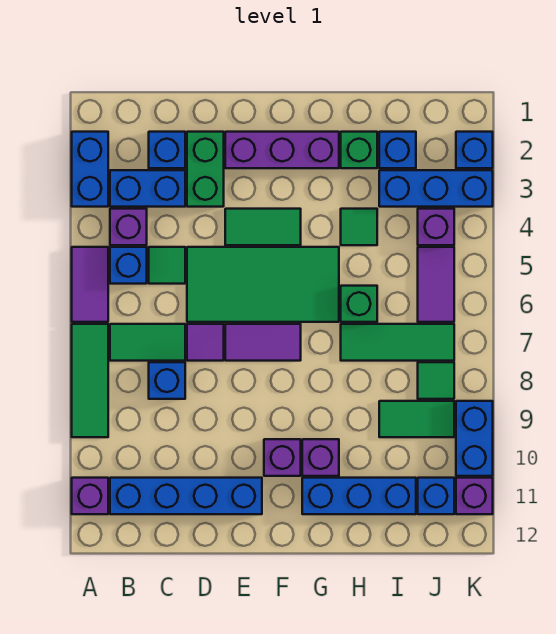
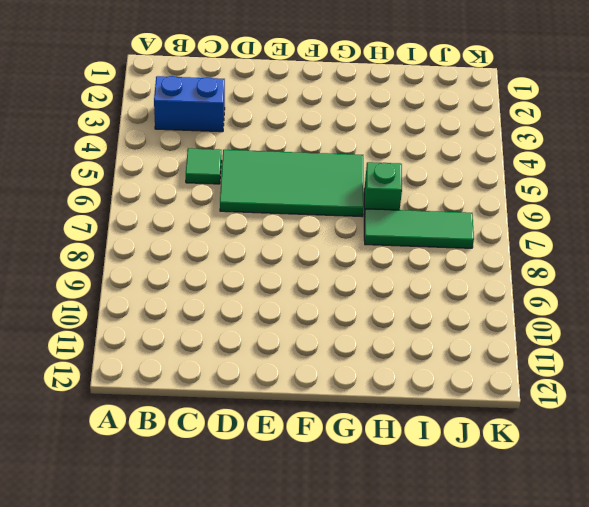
none -> blue 1x2 brick [72,132,108,207]
none -> purple 1x2 tile [72,247,108,322]
none -> green 1x3 tile [72,324,108,437]
none -> purple 1x1 brick [72,478,108,514]

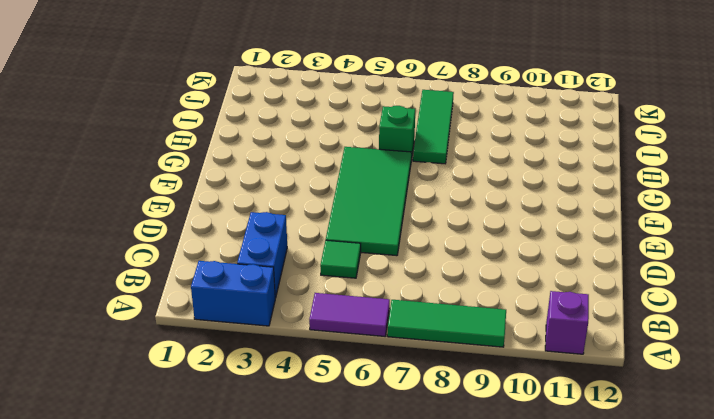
none -> purple 1x1 brick [110,209,147,245]
none -> blue 1x1 brick [110,247,147,284]
none -> green 1x2 tile [110,324,185,361]
none -> blue 1x4 brick [110,478,262,514]

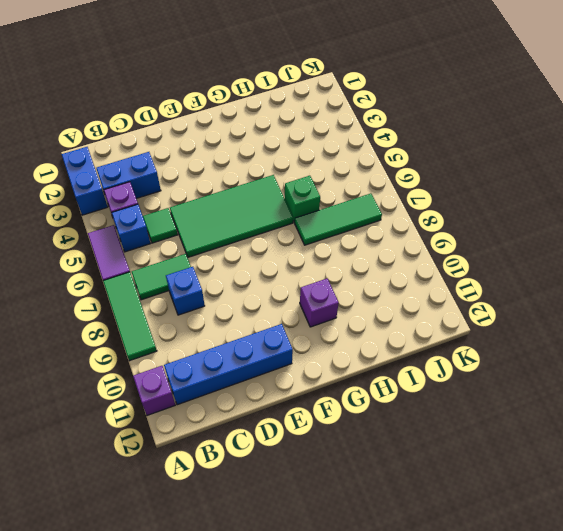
none -> blue 1x1 brick [149,132,185,168]
none -> green 1x2 brick [187,132,224,207]
none -> purple 1x1 tile [187,324,224,361]
none -> purple 1x3 brick [225,132,339,168]

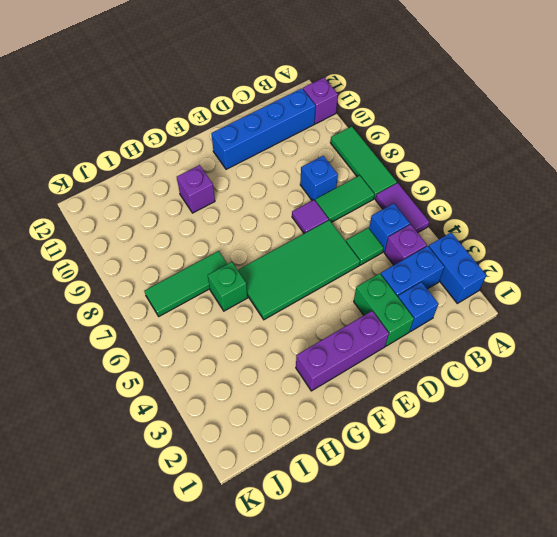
none -> green 1x2 tile [225,209,301,245]
none -> purple 1x2 tile [225,324,301,361]
none -> purple 1x1 brick [264,439,301,476]
none -> blue 1x3 brick [302,478,416,514]

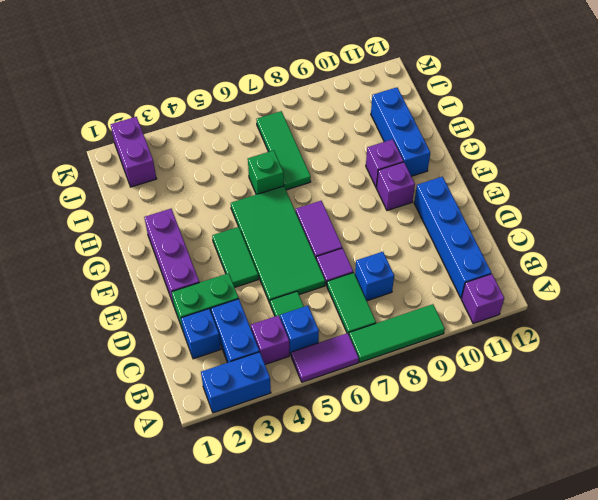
purple 1x2 brick [111,117,157,187] -> blue 1x1 brick [456,132,493,168]
none -> green 1x1 brick [341,132,377,168]
none -> green 1x1 tile [341,209,377,245]
none -> blue 1x1 brick [379,132,416,168]
none -> blue 1x3 brick [379,170,493,207]

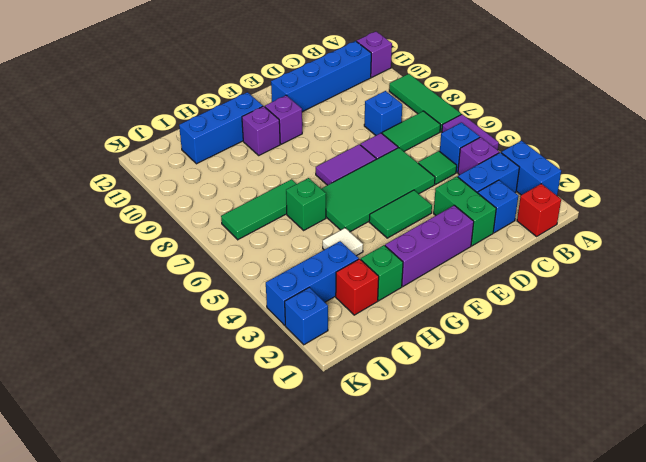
red 1x1 brick [517,184,561,236] -> none
white 1x1 tile [323,228,363,256] -> green 1x1 tile [341,209,377,245]
red 1x1 brick [336,259,379,315] -> blue 1x1 brick [379,132,416,168]
none -> green 1x2 tile [379,401,454,437]
none -> purple 1x1 brick [418,209,454,245]
none -> purple 1x2 tile [418,247,454,322]
none -> green 1x1 tile [418,362,454,399]

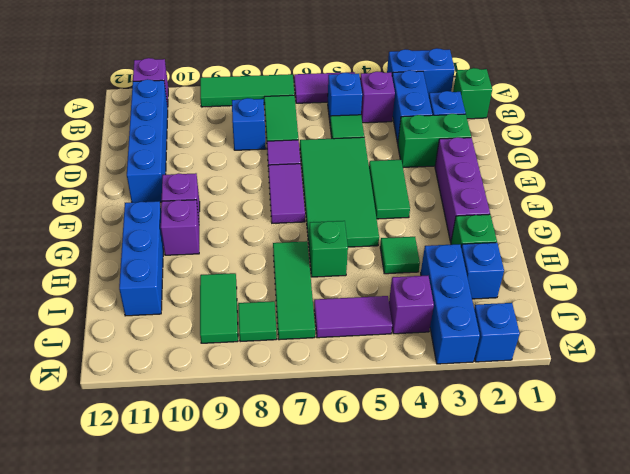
green 1x1 brick [453,68,492,119] -> none
none -> blue 1x1 brick [418,478,454,514]
none -> blue 1x2 brick [456,401,493,476]
none -> purple 1x1 brick [456,478,493,514]

